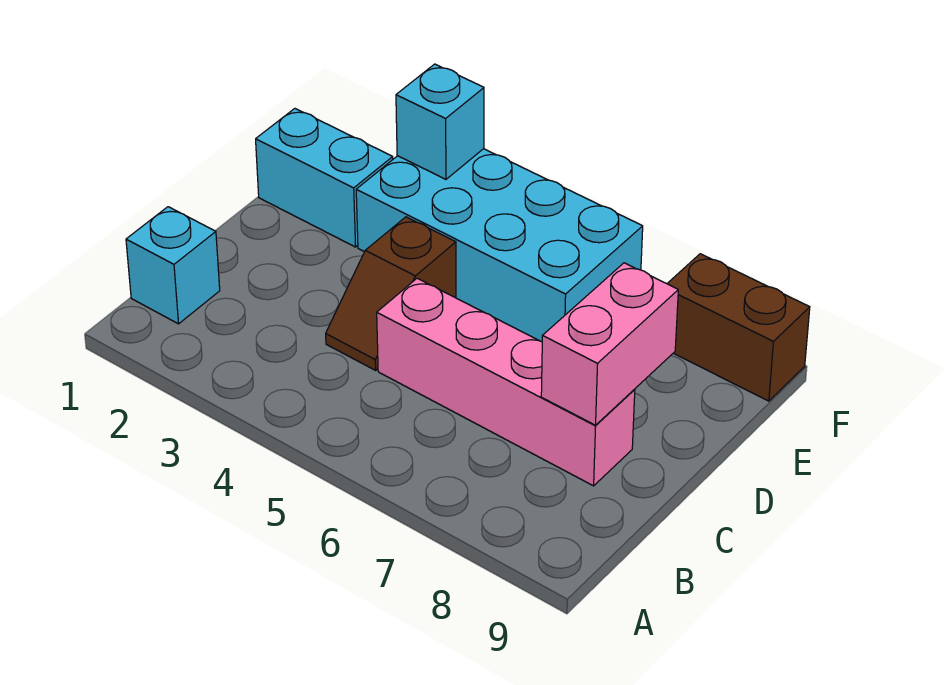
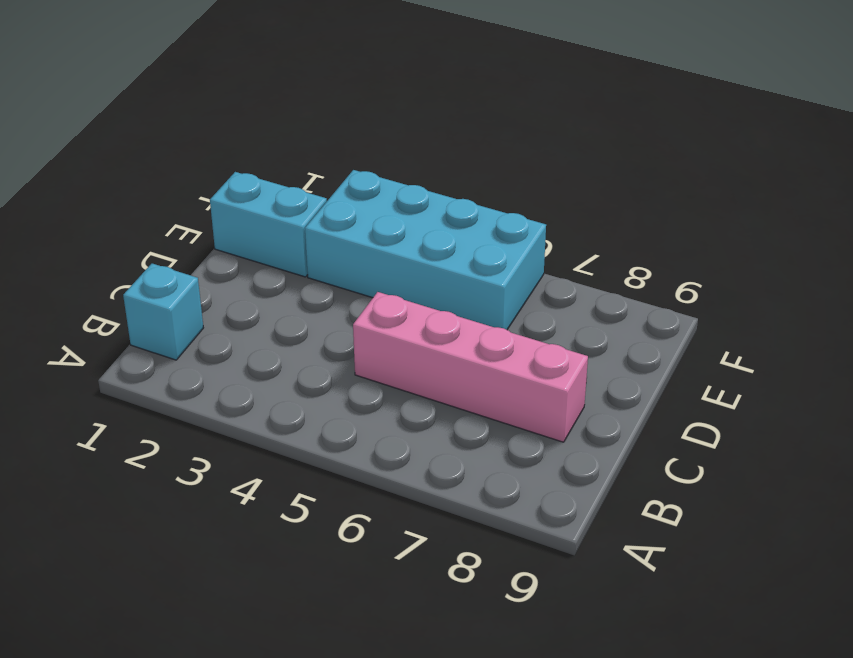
none -> brown 1x2 slope [326,217,456,370]
none -> brown 1x2 brick [667,254,810,401]

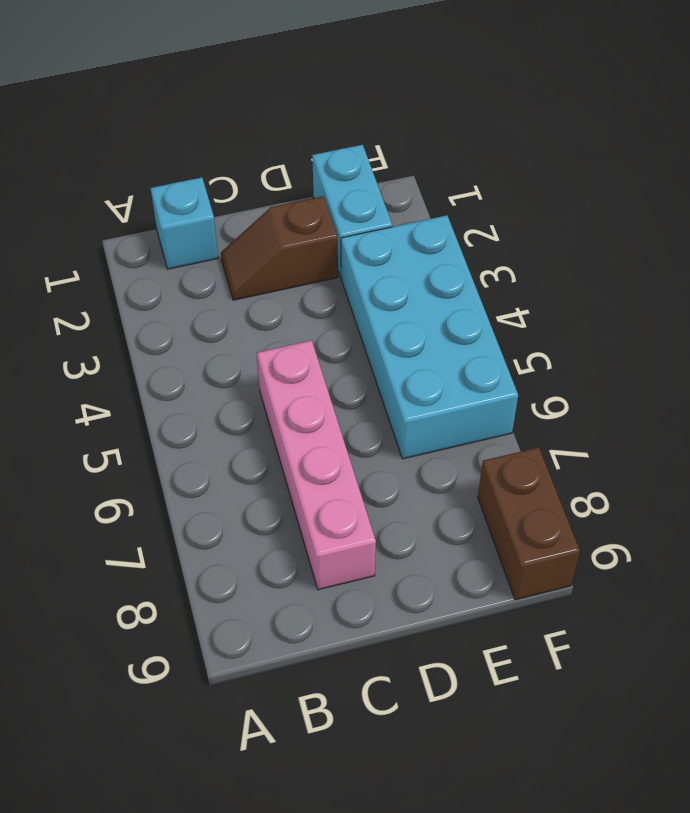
brown 1x2 slope [221,196,338,300] -> brown 1x2 slope moved to [326,217,456,370]
none -> pink 1x2 brick [541,263,678,425]
none -> cyan 1x1 brick [396,64,484,179]

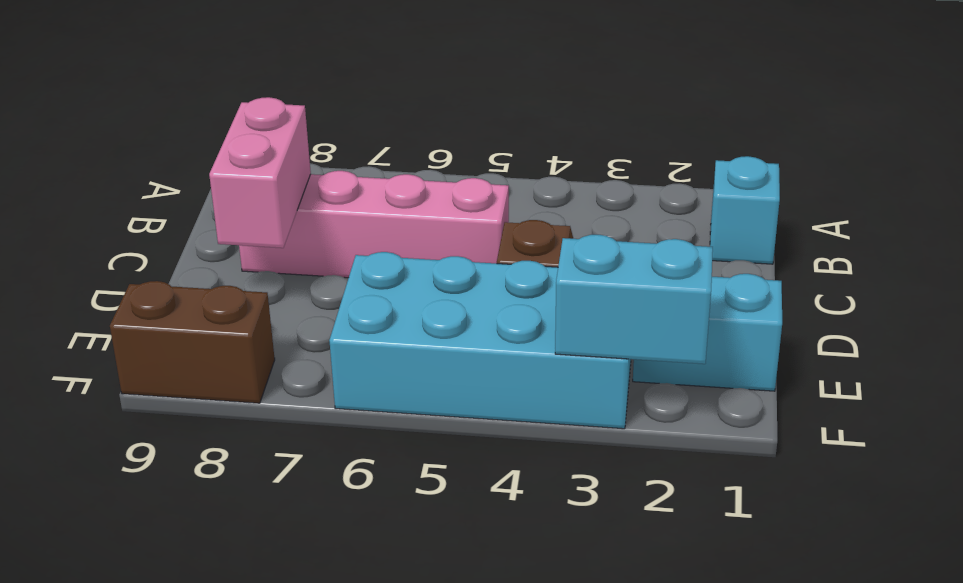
cyan 1x2 brick [555,235,713,364] -> cyan 1x1 brick [396,64,484,179]

